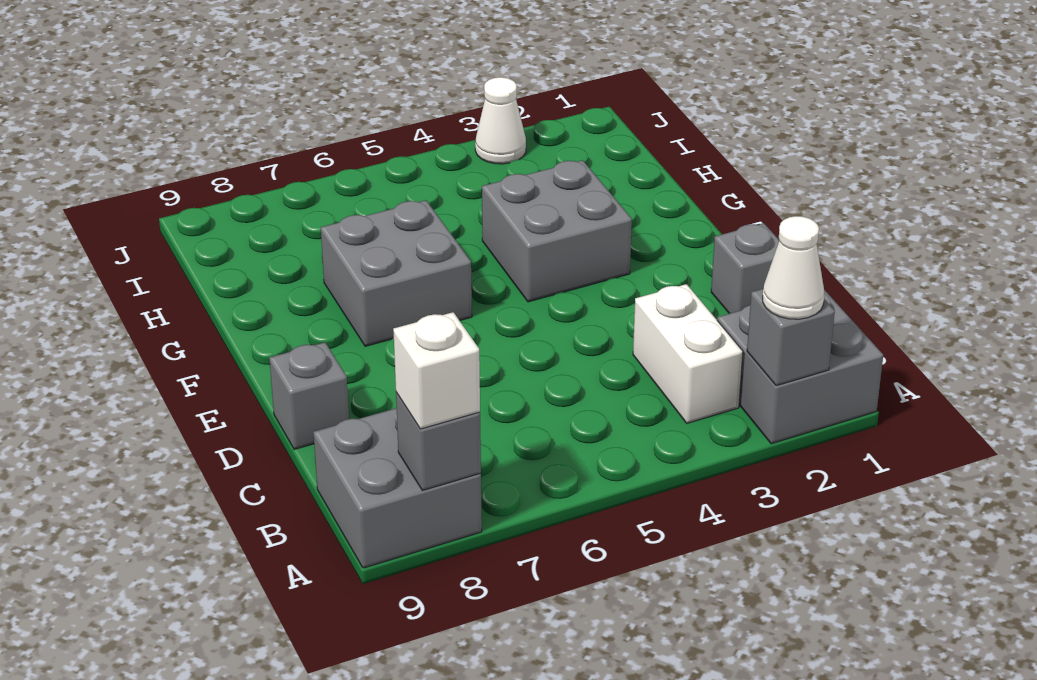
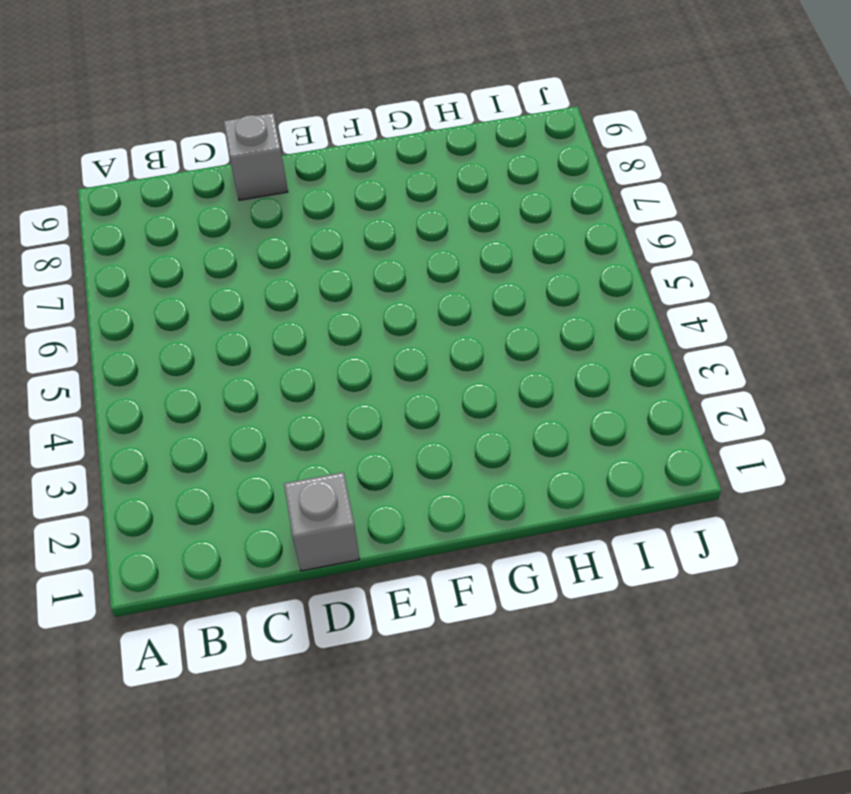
none -> grey 2x2 brick [717,290,883,444]
none -> grey 2x2 brick [313,408,482,568]
none -> white 1x2 brick [633,284,743,423]

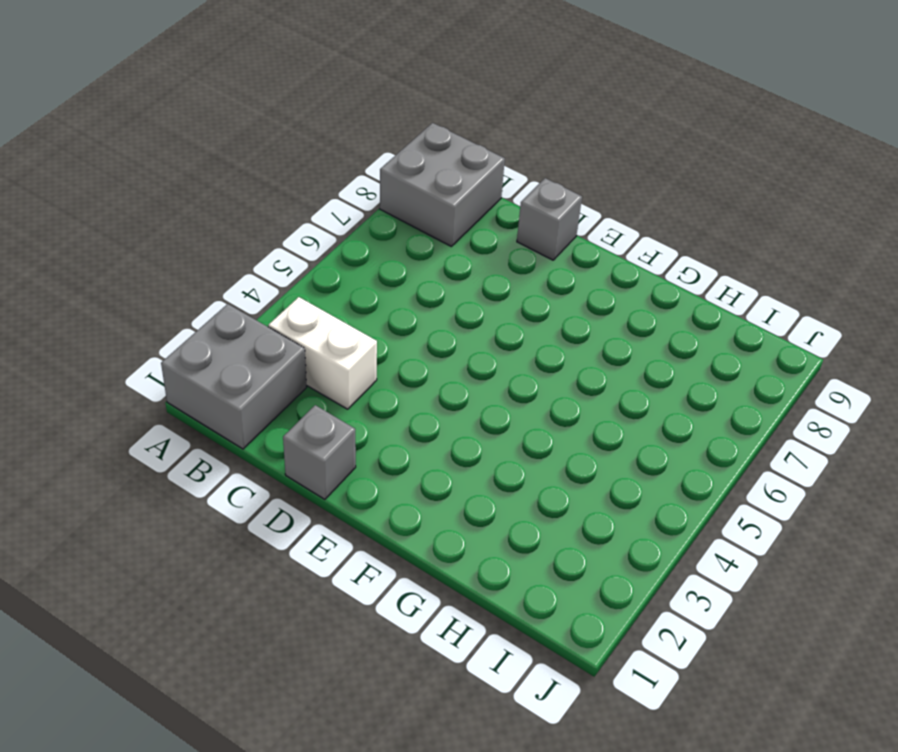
none -> grey 2x2 brick [482,160,632,302]
none -> grey 2x2 brick [321,200,472,346]
none -> white 1x1 cone [475,77,526,164]

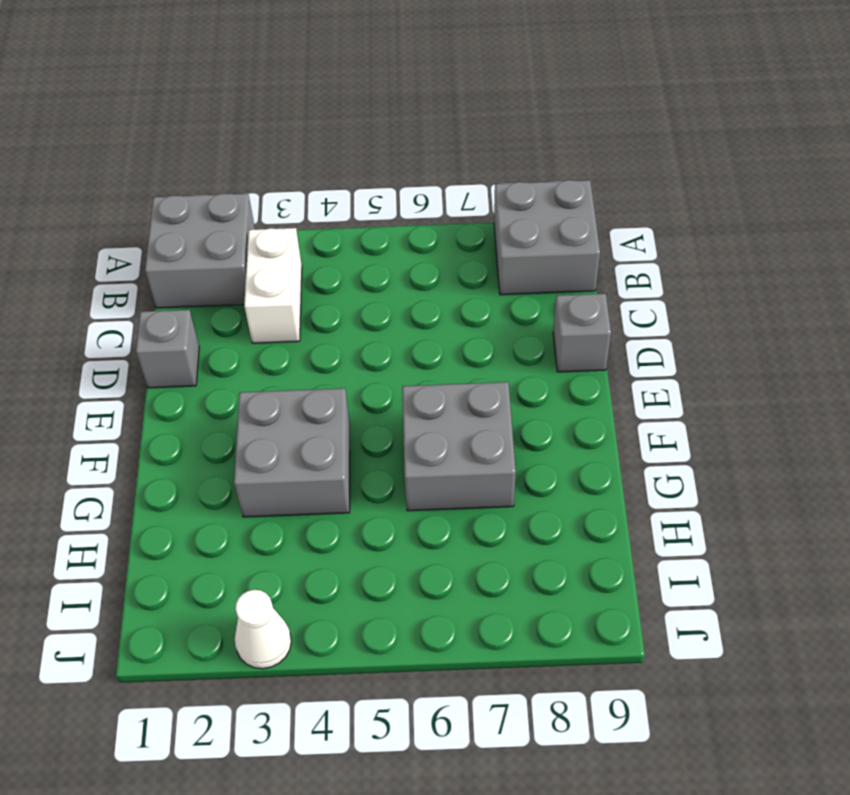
none -> grey 1x1 brick [747,289,835,386]
none -> grey 1x1 brick [396,393,481,491]
none -> white 1x1 cone [763,216,824,319]

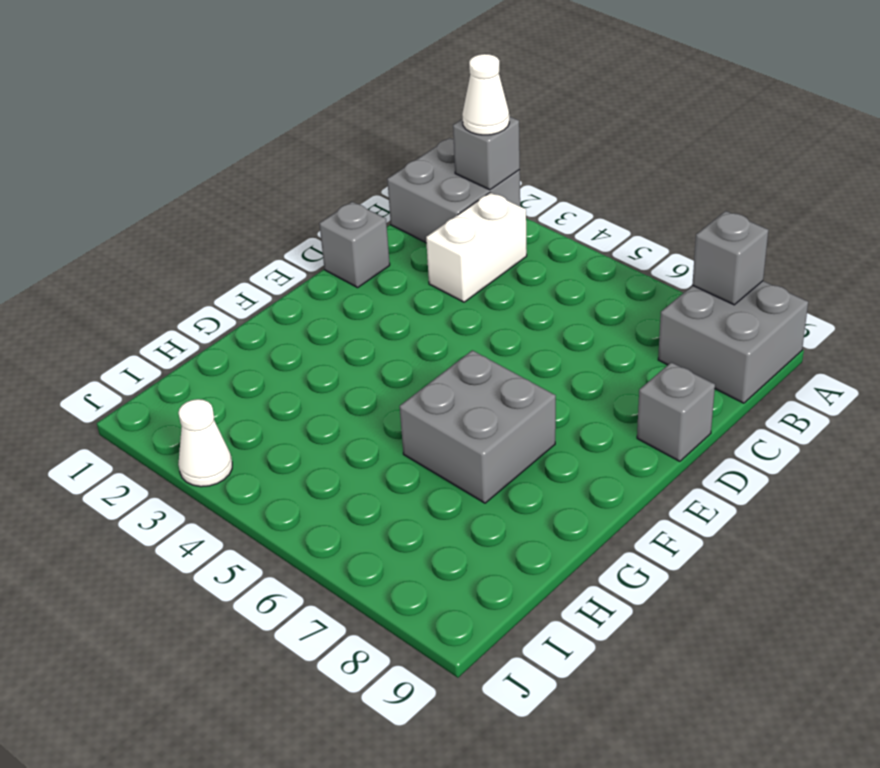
none -> grey 2x2 brick [482,160,632,302]
none -> white 1x1 brick [393,312,480,429]

